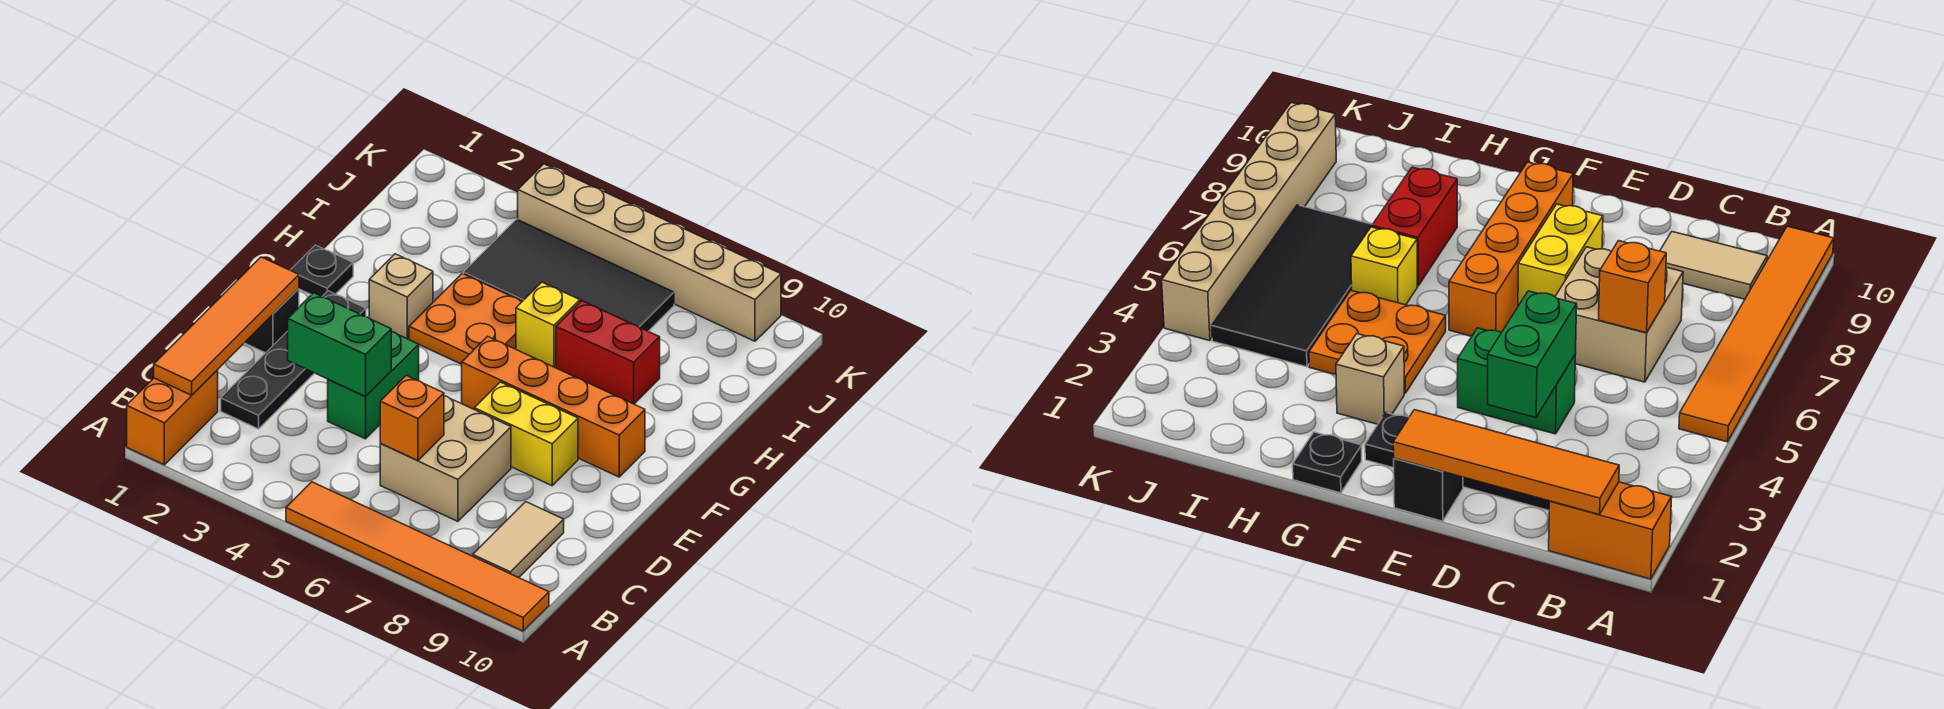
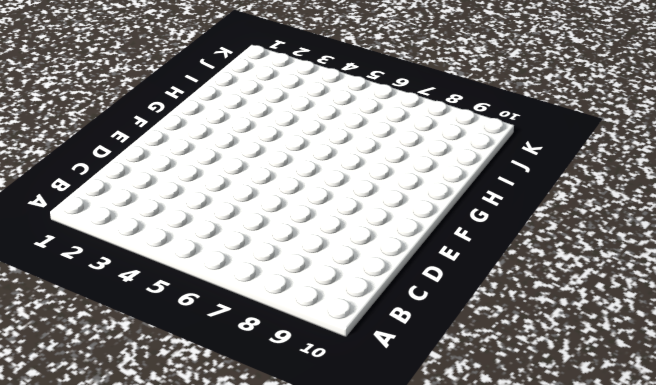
none -> orange 1x2 brick [127,370,218,465]
none -> orange 1x6 tile [286,482,549,631]
none -> tan 1x2 tile [473,502,564,578]

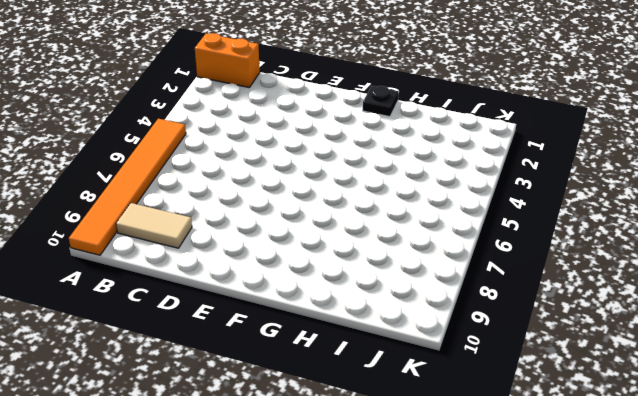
none -> black 1x4 plate [221,291,366,429]
none -> tan 2x2 brick [380,396,511,521]
none -> green 1x2 brick [328,332,419,439]

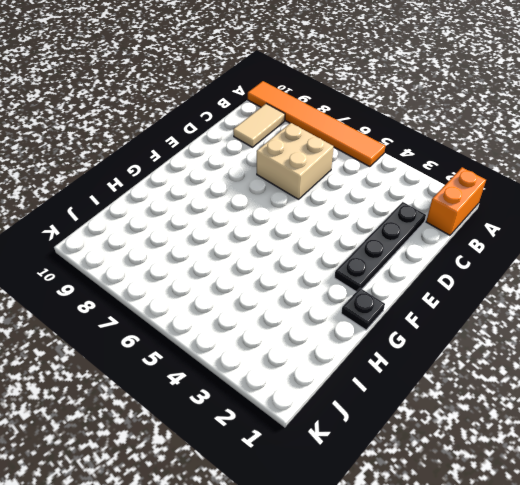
none -> green 1x2 brick [328,332,419,439]
none -> black 1x1 brick [245,289,299,353]
none -> yellow 1x2 brick [474,382,578,486]

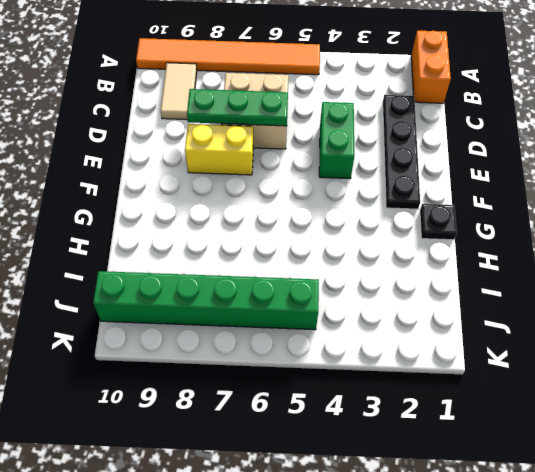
green 1x3 plate [187,89,288,126] -> none
green 1x6 brick [93,271,319,330] -> black 2x4 tile [463,219,674,331]
none -> black 1x1 brick [245,289,299,353]
none -> orange 1x4 brick [462,336,645,477]
none -> tan 1x1 brick [369,254,433,339]

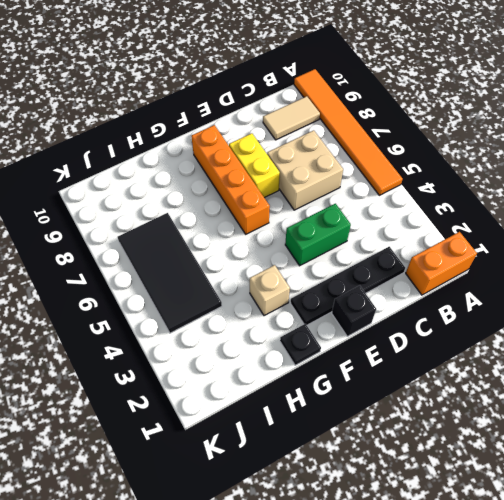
none -> orange 2x2 plate [409,274,522,364]
none -> yellow 1x1 brick [516,282,580,367]
none -> red 1x2 brick [556,301,660,404]

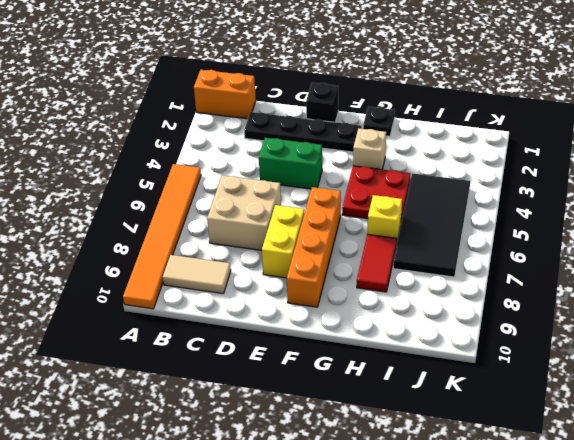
red 2x2 plate [342,166,410,222] -> orange 2x2 plate [409,274,522,364]
red 1x2 tile [357,234,397,292] -> red 1x2 brick [556,301,660,404]
none -> tan 1x6 brick [518,164,781,341]
none -> orange 1x4 tile [154,257,299,395]
none -> orange 1x1 brick [380,376,444,460]

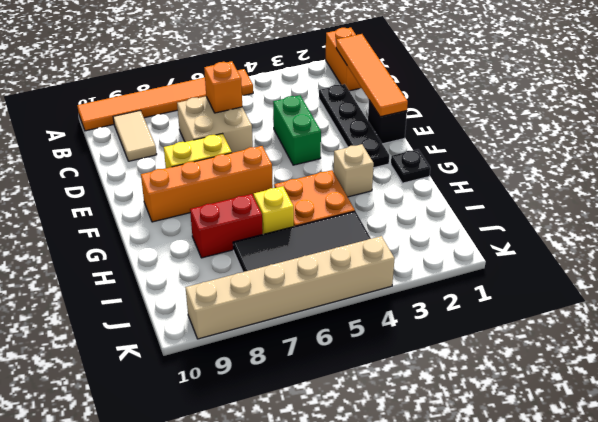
none -> green 1x2 brick [288,293,391,396]

